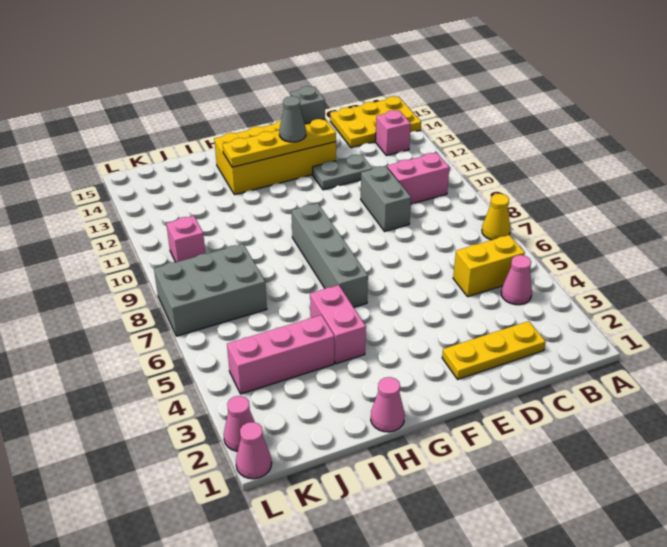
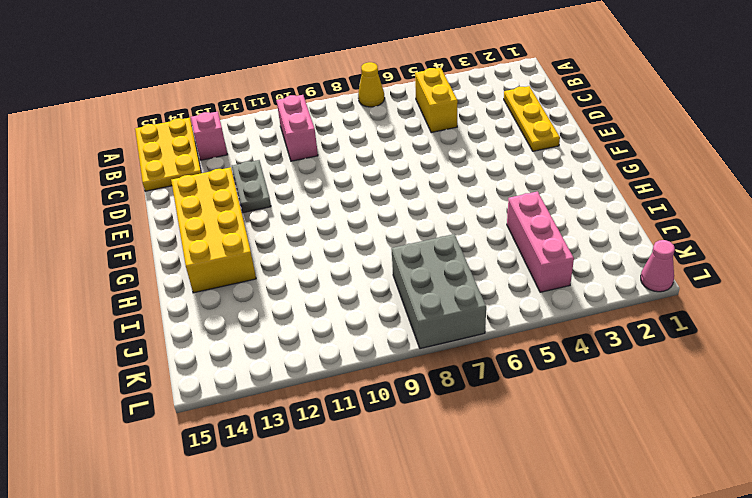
none -> pink 1x1 cone [501,255,532,305]
none -> grey 1x2 brick [361,166,411,232]
none -> grey 1x4 brick [291,203,368,307]

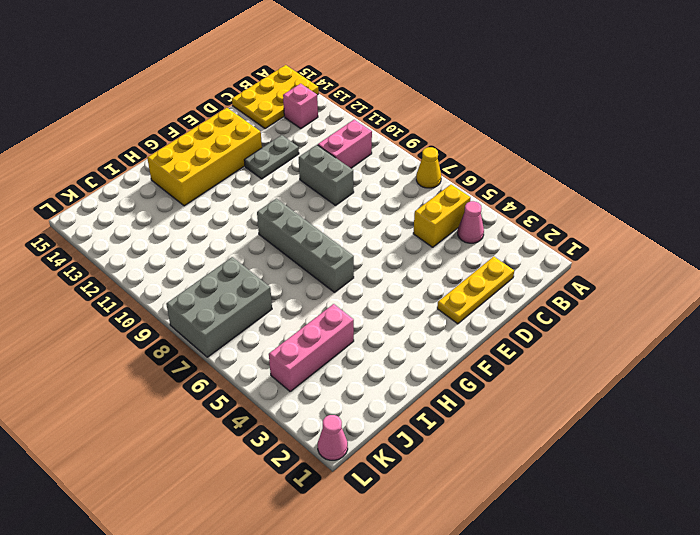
none -> pink 1x1 cone [371,377,405,432]
none -> pink 1x2 brick [310,285,366,364]
none -> pink 1x1 brick [166,216,205,262]

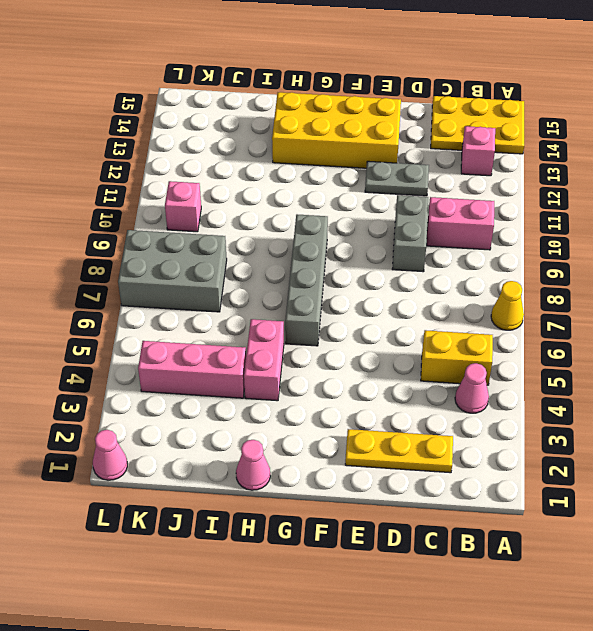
none -> pink 1x1 cone [224,396,255,451]
none -> yellow 1x4 plate [223,119,336,167]
none -> grey 1x1 brick [290,86,325,124]

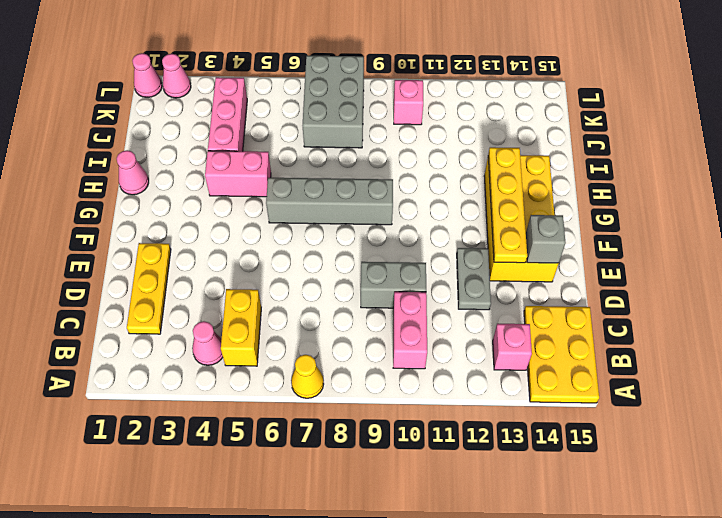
none -> grey 1x1 cone [279,96,306,142]

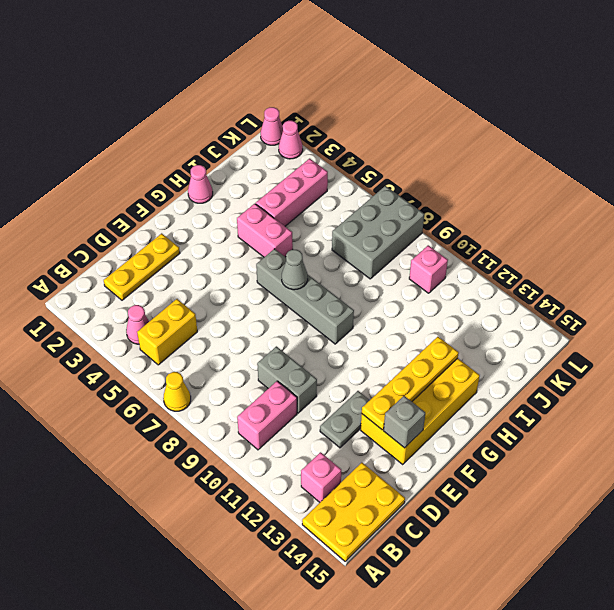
grey 1x1 cone [282,250,308,290] -> grey 1x1 cone moved to [279,96,306,142]

